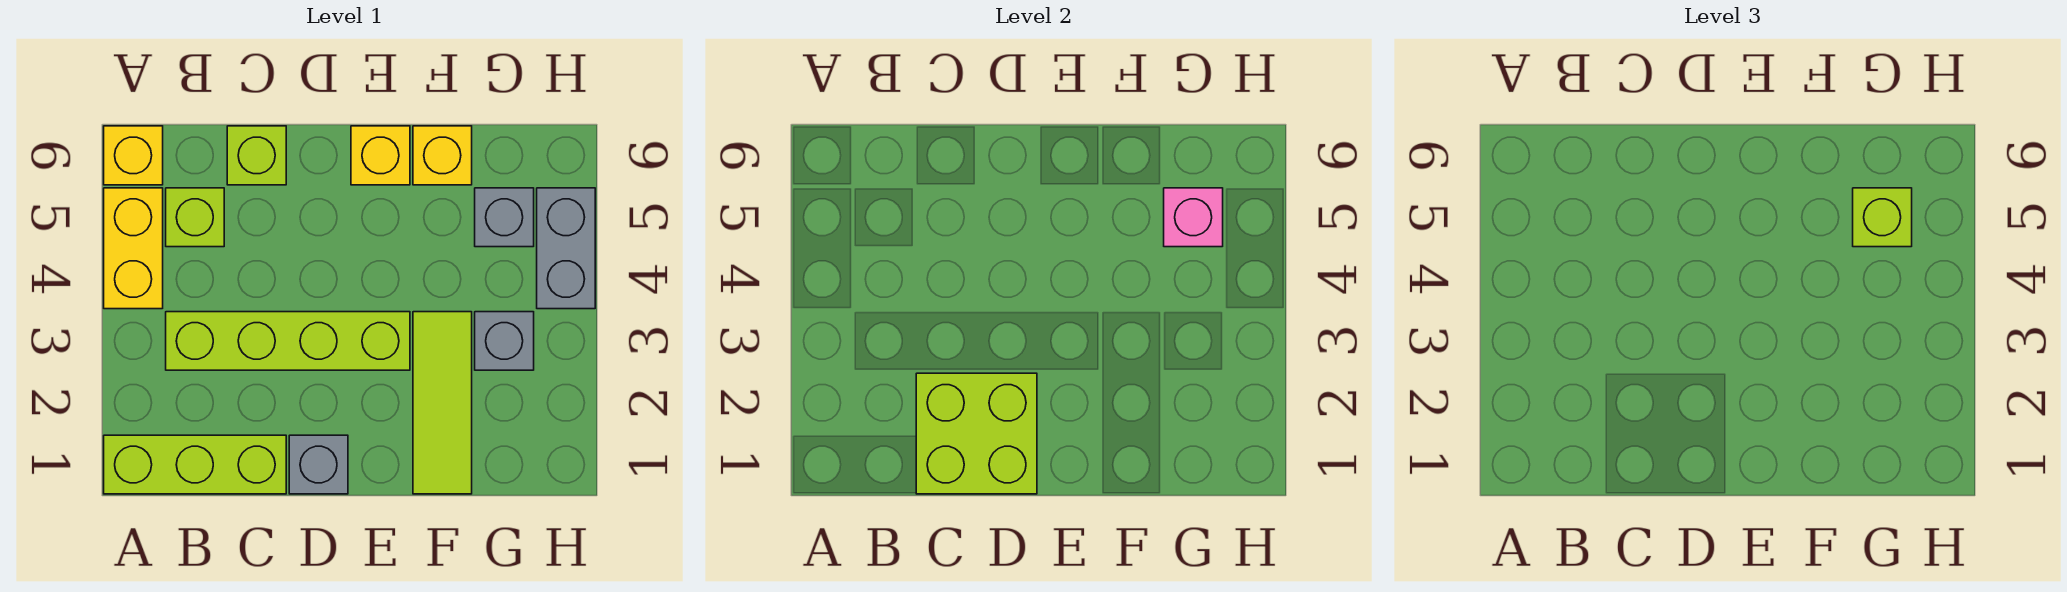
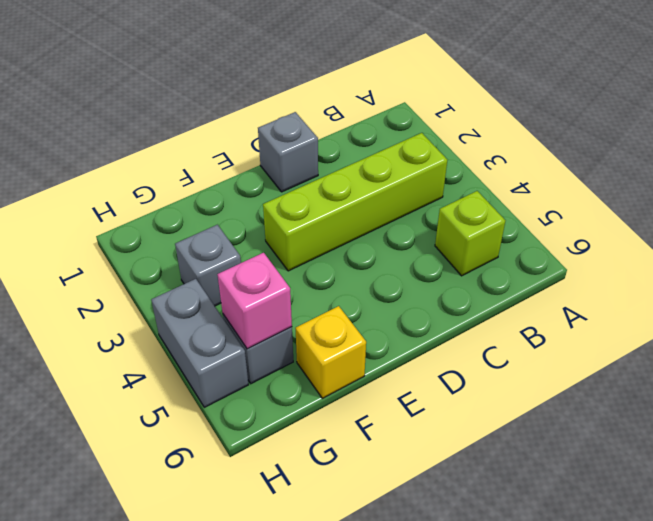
none -> lime 1x3 brick [104,435,286,494]
none -> yellow 1x2 brick [104,188,163,309]
none -> yellow 1x1 brick [104,126,163,185]

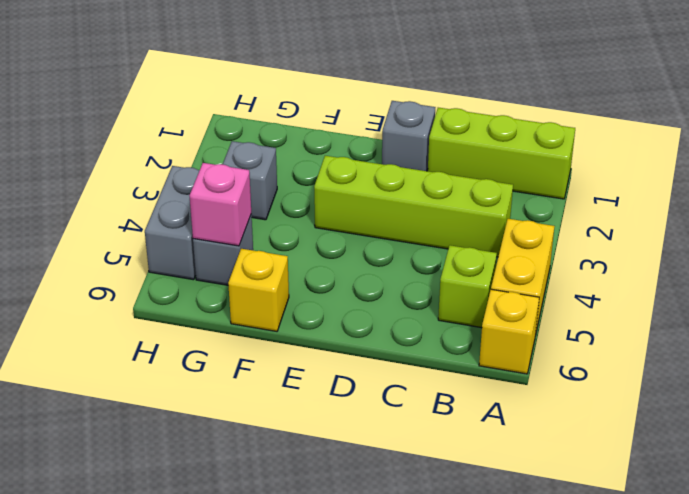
none -> lime 1x1 brick [227,126,286,185]
none -> yellow 1x1 brick [351,126,410,185]
none -> lime 1x3 tile [413,312,472,494]

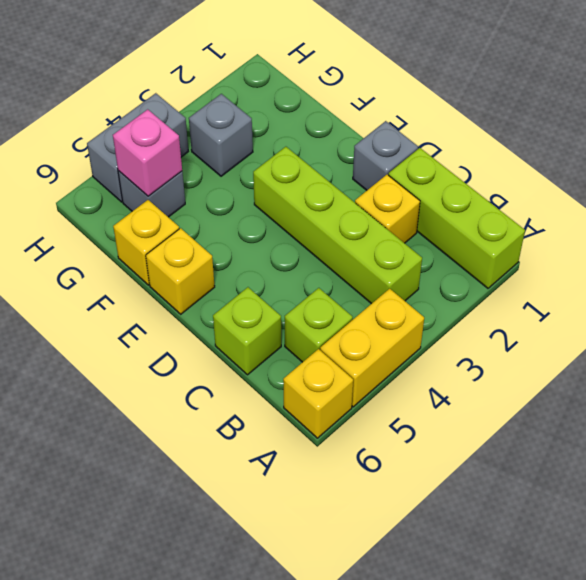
yellow 1x1 brick [355,175,420,243] -> none
none -> lime 1x3 tile [413,312,472,494]
none -> lime 2x2 brick [916,373,1037,494]
none -> lime 1x1 brick [1853,188,1912,247]

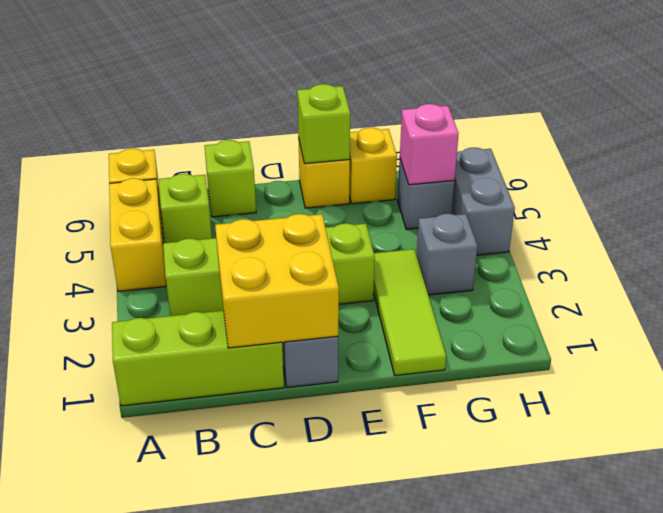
yellow 2x2 brick [215,214,339,348] -> lime 2x2 brick [916,373,1037,494]
lime 1x1 brick [297,84,350,164] -> lime 1x1 brick moved to [1853,188,1912,247]

